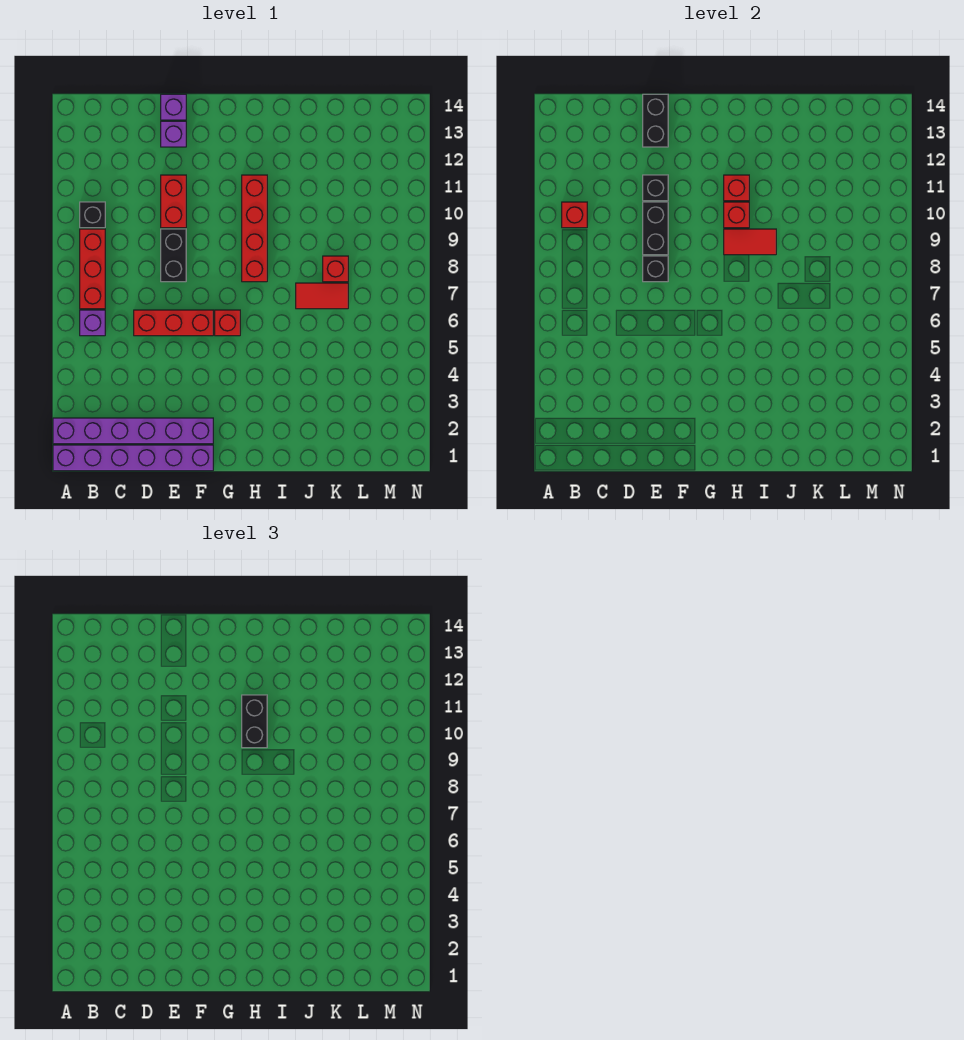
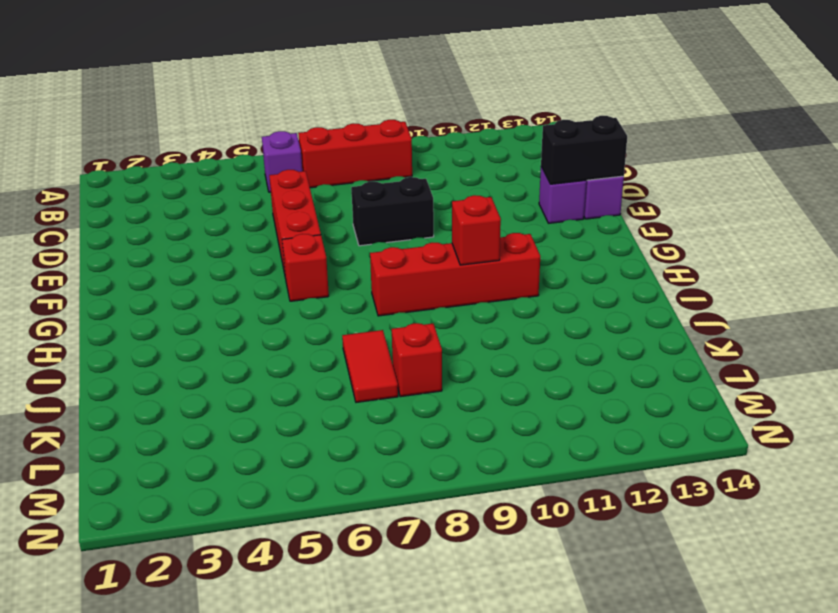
none -> purple 1x6 brick [53,445,213,471]
none -> purple 1x6 brick [53,418,213,444]
none -> black 1x1 brick [80,202,105,228]

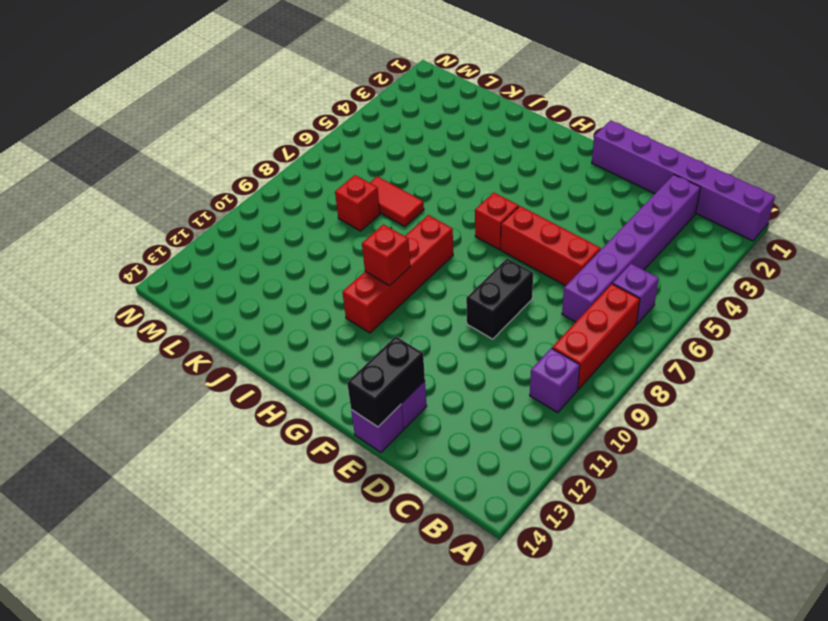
purple 1x1 brick [530,348,580,412] -> black 1x1 brick [80,202,105,228]
purple 1x6 brick [562,175,700,322] -> purple 1x6 brick turned to [53,418,213,444]
none -> red 1x2 brick [161,175,186,228]
none -> red 1x1 brick [562,202,587,228]
none -> black 1x1 brick [643,256,668,282]

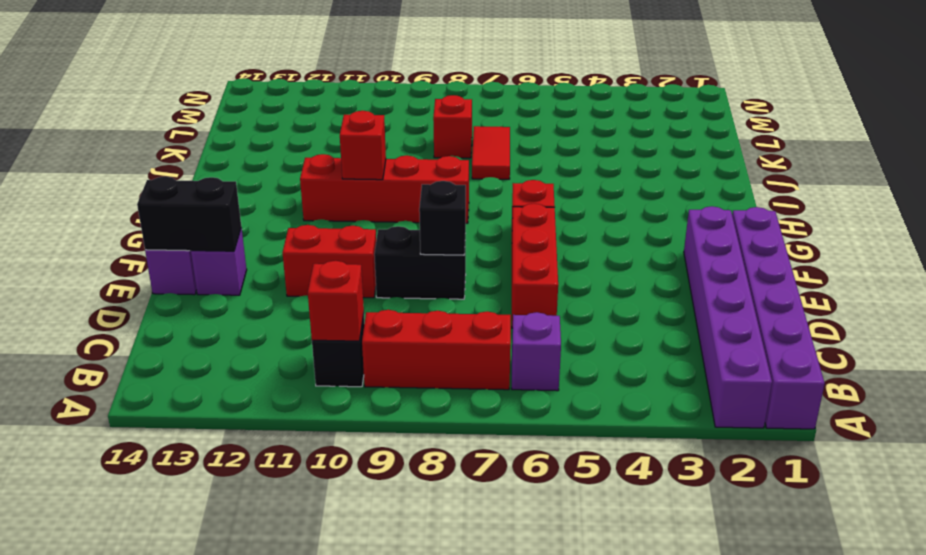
none -> black 1x2 brick [643,202,668,255]
none -> black 1x1 brick [643,175,668,201]
none -> red 1x2 tile [724,229,776,255]

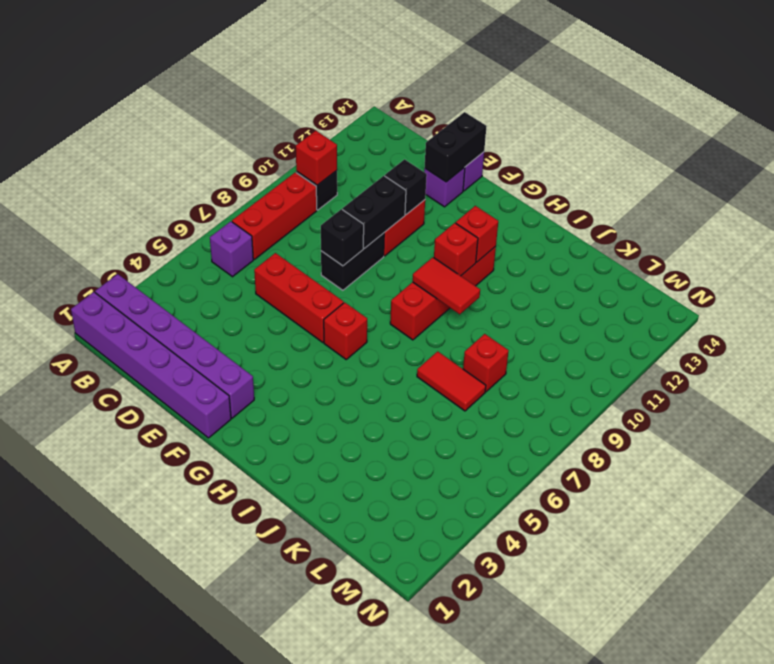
none -> black 1x2 brick [242,695,267,748]

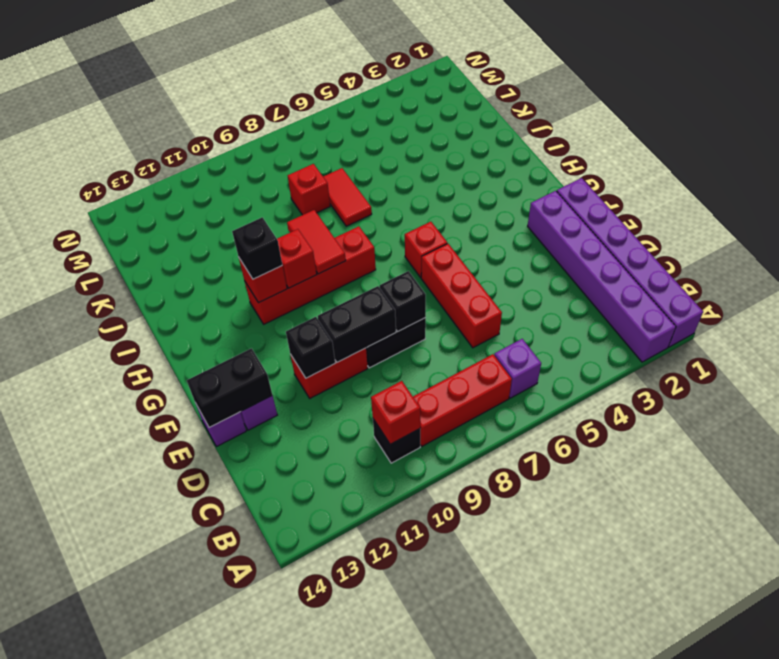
black 1x1 brick [232,217,282,279] -> black 1x2 brick [242,695,267,748]

